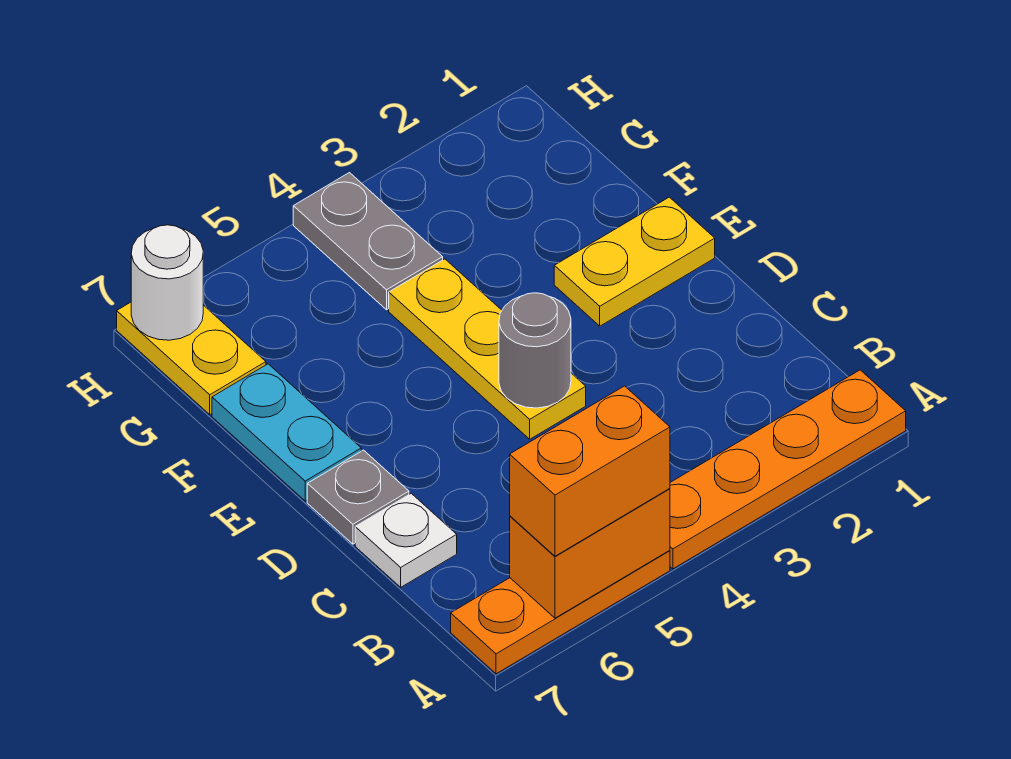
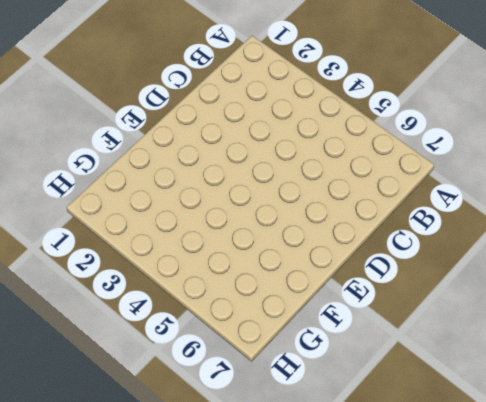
none -> orange 1x4 plate [670,370,906,569]
none -> orange 1x3 plate [451,550,670,674]
none -> white 1x1 plate [355,493,457,587]

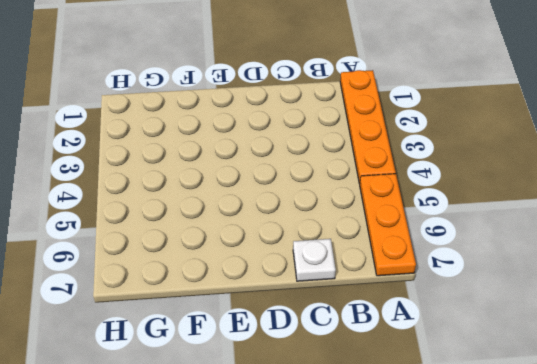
none -> yellow 1x3 plate [389,259,586,439]
none -> grey 1x1 plate [307,450,409,544]
none -> yellow 1x2 plate [554,197,715,326]

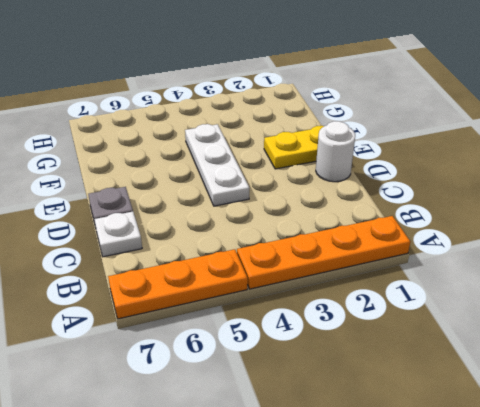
white 1x1 round brick [316,121,355,182] -> white 1x1 round brick moved to [131,225,203,340]
white 1x3 plate [185,124,249,206] -> yellow 1x3 plate [389,259,586,439]
none -> cyan 1x2 plate [212,364,361,501]
none -> grey 1x2 plate [293,173,443,310]
none -> yellow 1x2 plate [117,302,266,415]

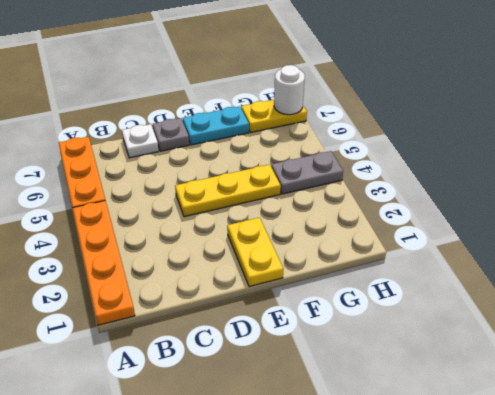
none -> orange 1x2 brick [510,489,670,618]
none -> grey 1x1 round brick [499,293,571,408]
none -> orange 1x2 brick [510,386,670,556]

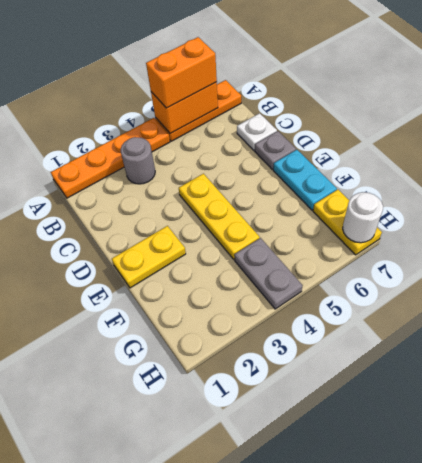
grey 1x1 round brick [121,137,155,184] -> grey 1x1 round brick moved to [499,293,571,408]

